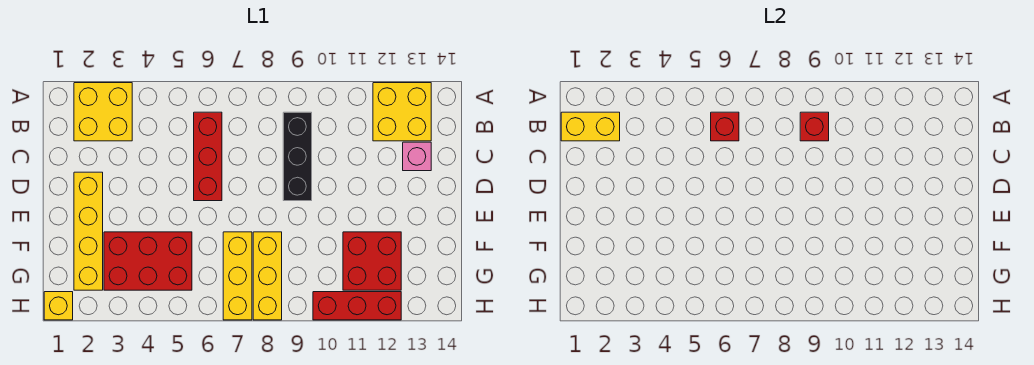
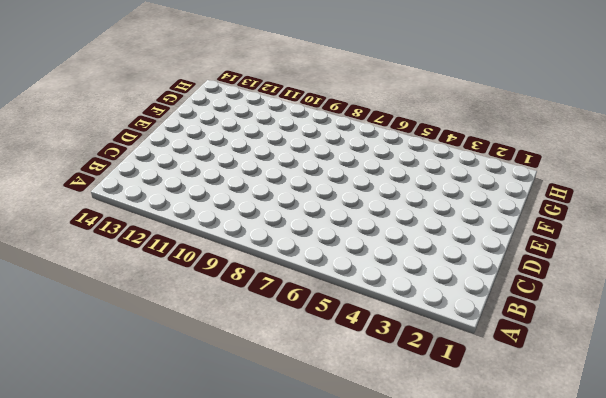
none -> yellow 2x2 brick [74,83,132,141]
none -> yellow 2x2 brick [373,83,431,141]
none -> red 1x3 brick [194,112,222,201]

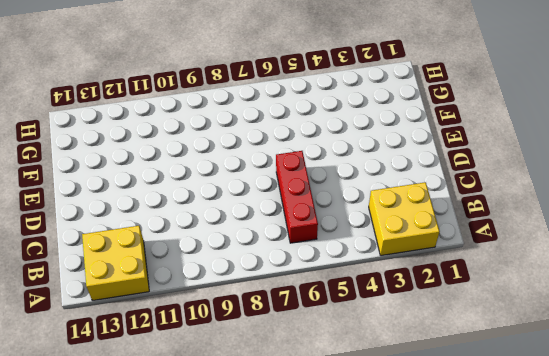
none -> black 1x3 brick [283,112,312,201]
none -> pink 1x1 brick [403,142,431,171]
none -> yellow 1x4 brick [74,172,103,290]

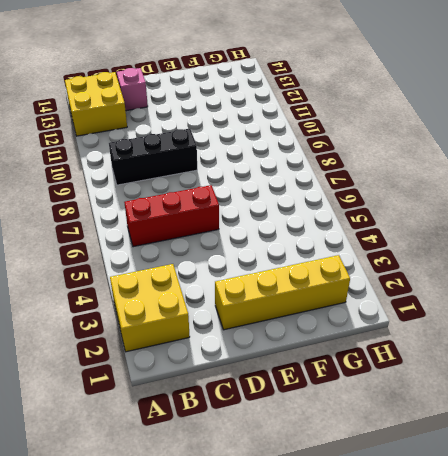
none -> red 2x3 brick [104,232,192,290]
none -> yellow 1x3 brick [223,232,252,320]
none -> yellow 1x3 brick [253,232,282,320]

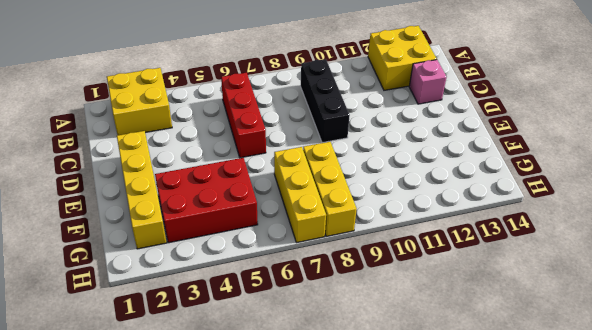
none -> red 2x2 brick [343,232,401,290]
none -> yellow 1x1 brick [44,292,73,320]
none -> red 1x3 brick [313,292,401,320]

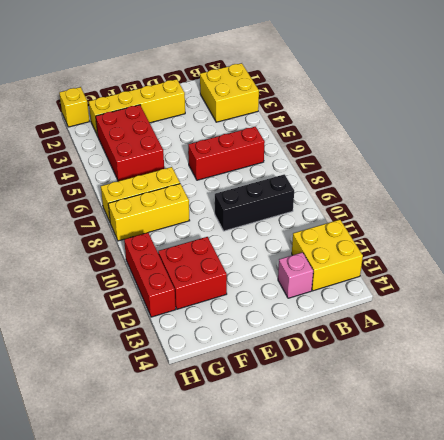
none -> yellow 1x2 brick [561,112,620,141]
none -> red 1x1 brick [711,112,739,141]
none -> red 1x1 brick [800,112,829,141]

